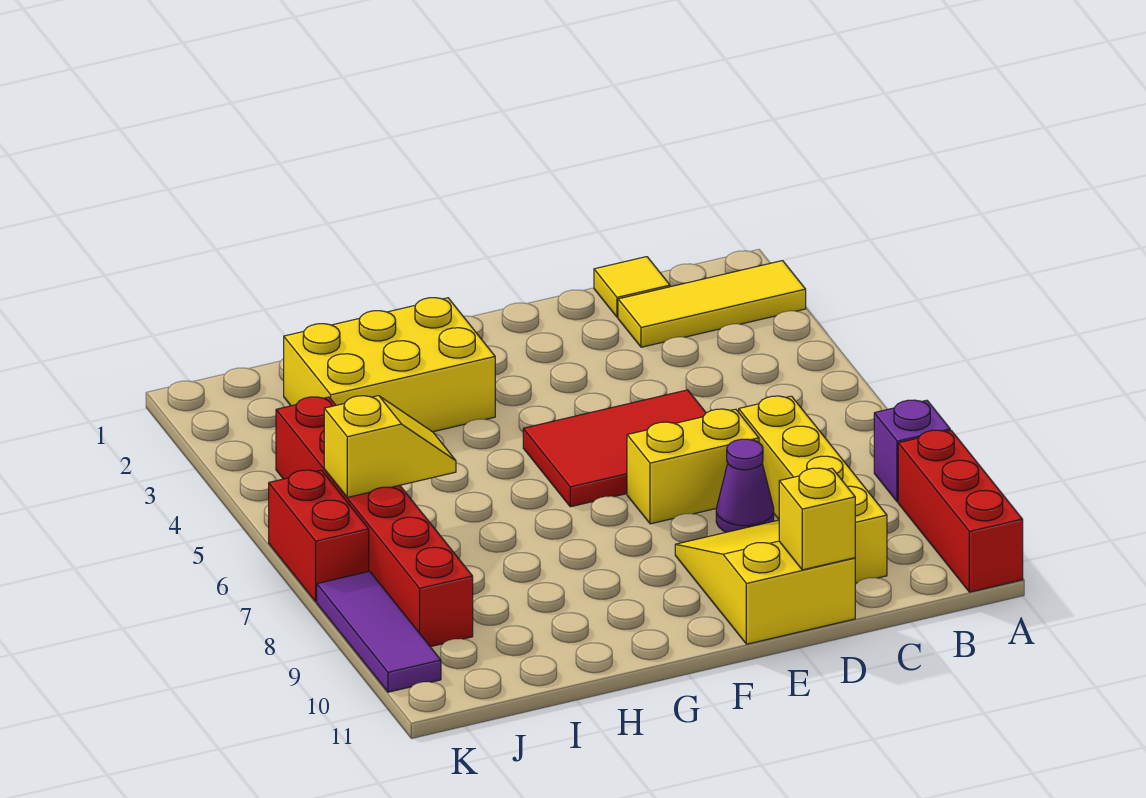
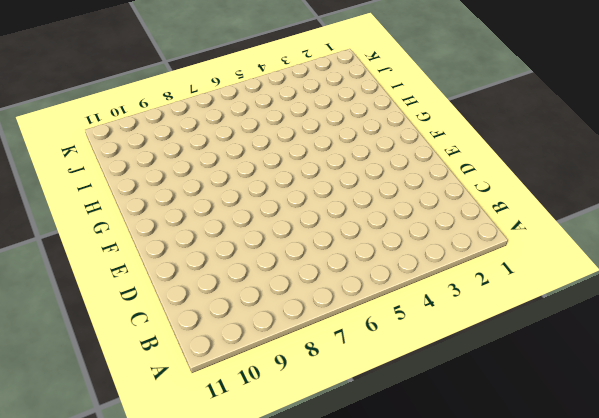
none -> yellow 1x3 tile [618,261,806,347]
none -> purple 1x1 brick [874,400,950,502]
none -> red 1x3 brick [898,430,1023,592]

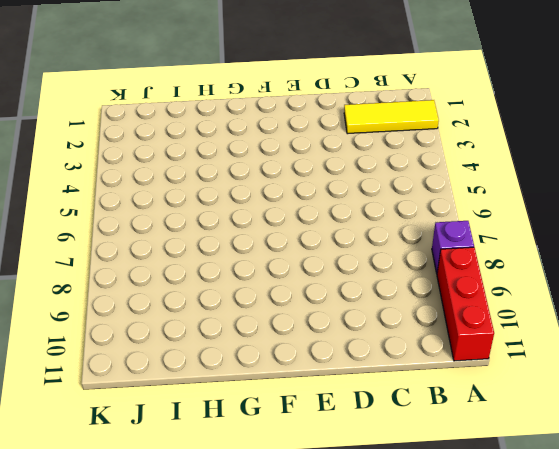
none -> yellow 1x1 tile [594,257,670,317]
none -> yellow 1x4 brick [739,396,887,583]
none -> red 2x3 tile [523,390,706,507]

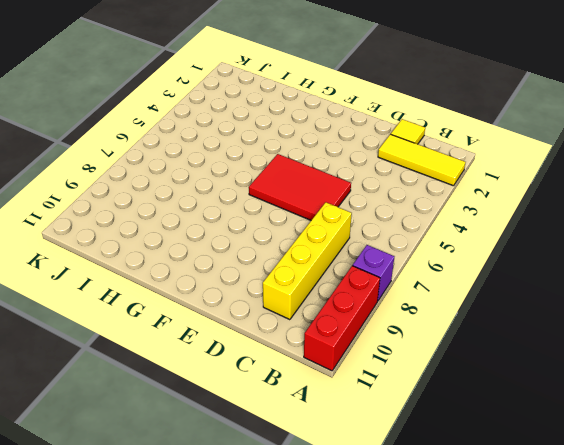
none -> yellow 1x2 brick [627,409,759,524]
none -> purple 1x1 cone [716,439,774,532]
none -> yellow 2x3 slope [675,520,855,644]

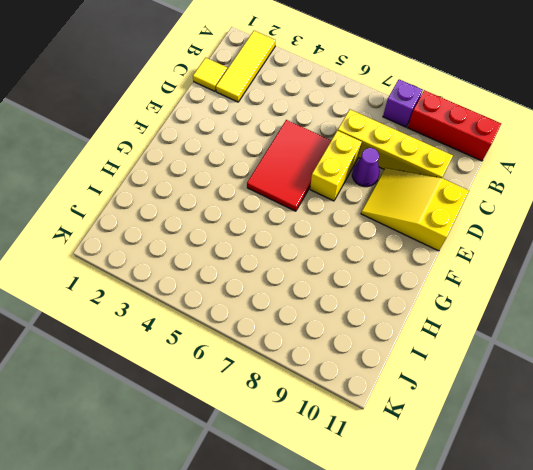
none -> yellow 2x3 brick [284,298,495,432]
none -> red 1x6 brick [276,397,473,647]
none -> red 1x2 brick [269,470,369,602]

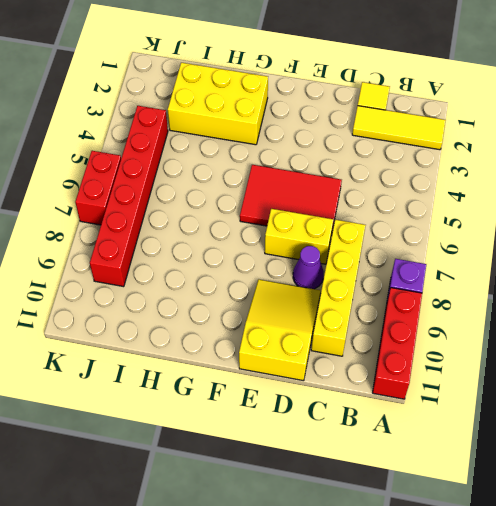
none -> purple 1x3 tile [317,571,441,692]
none -> yellow 1x1 brick [779,468,855,570]
none -> yellow 1x2 slope [324,396,456,497]

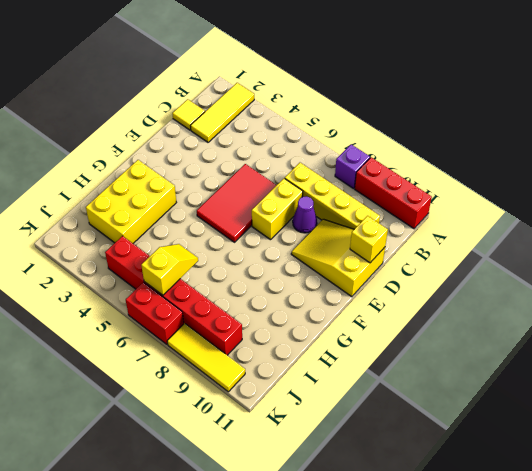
yellow 1x3 tile [167,323,245,392] -> purple 1x3 tile [317,571,441,692]

